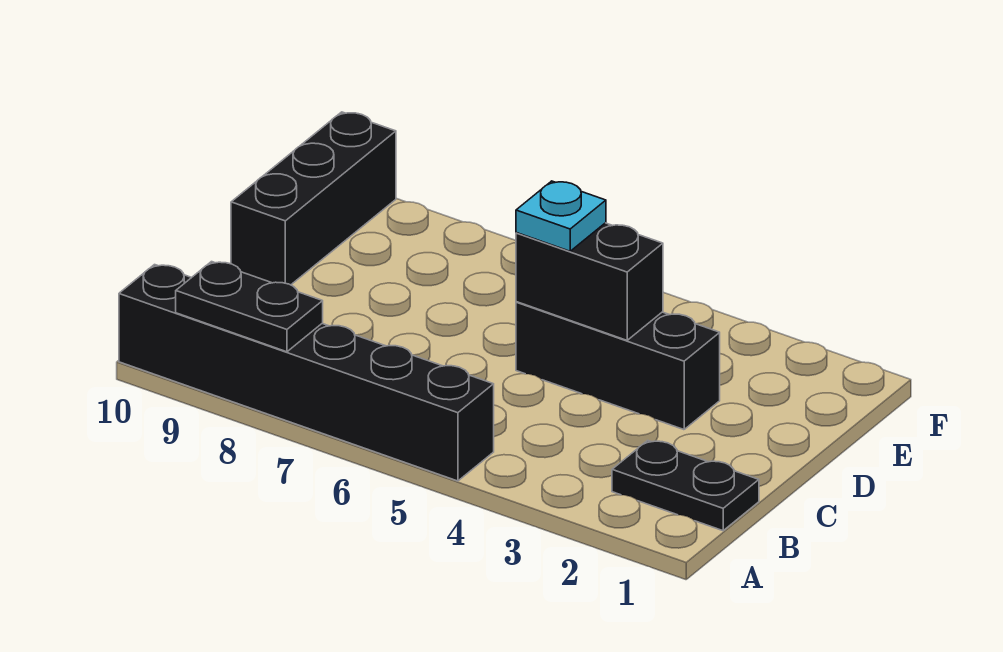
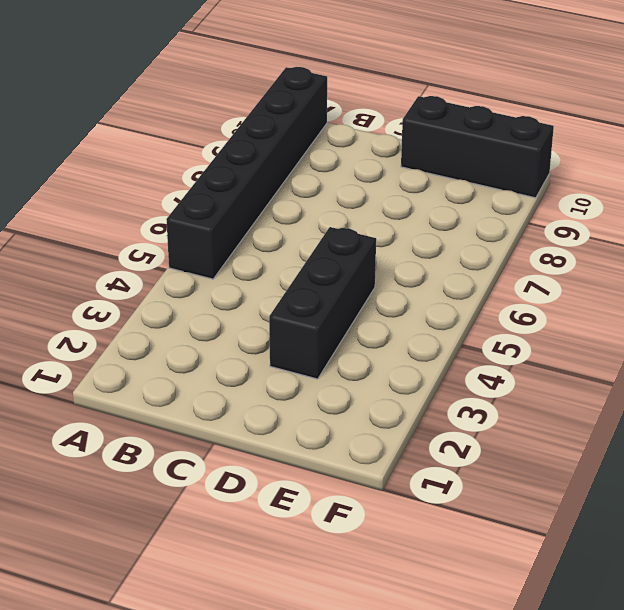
none -> black 1x2 plate [612,440,759,531]
none -> black 1x2 plate [176,262,323,352]

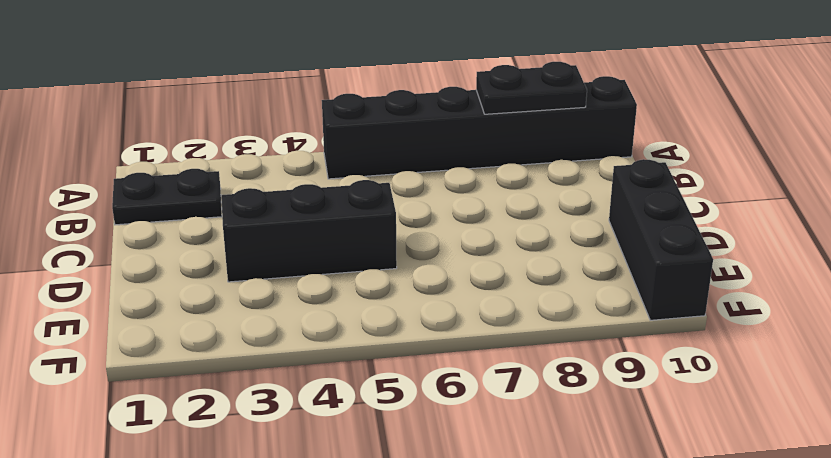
none -> black 1x2 brick [516,223,663,340]
none -> cyan 1x1 plate [516,181,606,251]

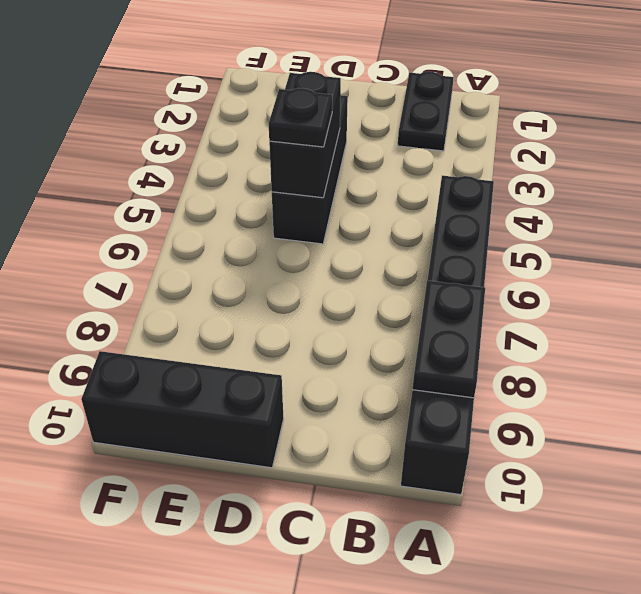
black 1x1 plate [269,88,332,147] -> cyan 1x1 plate [516,181,606,251]

